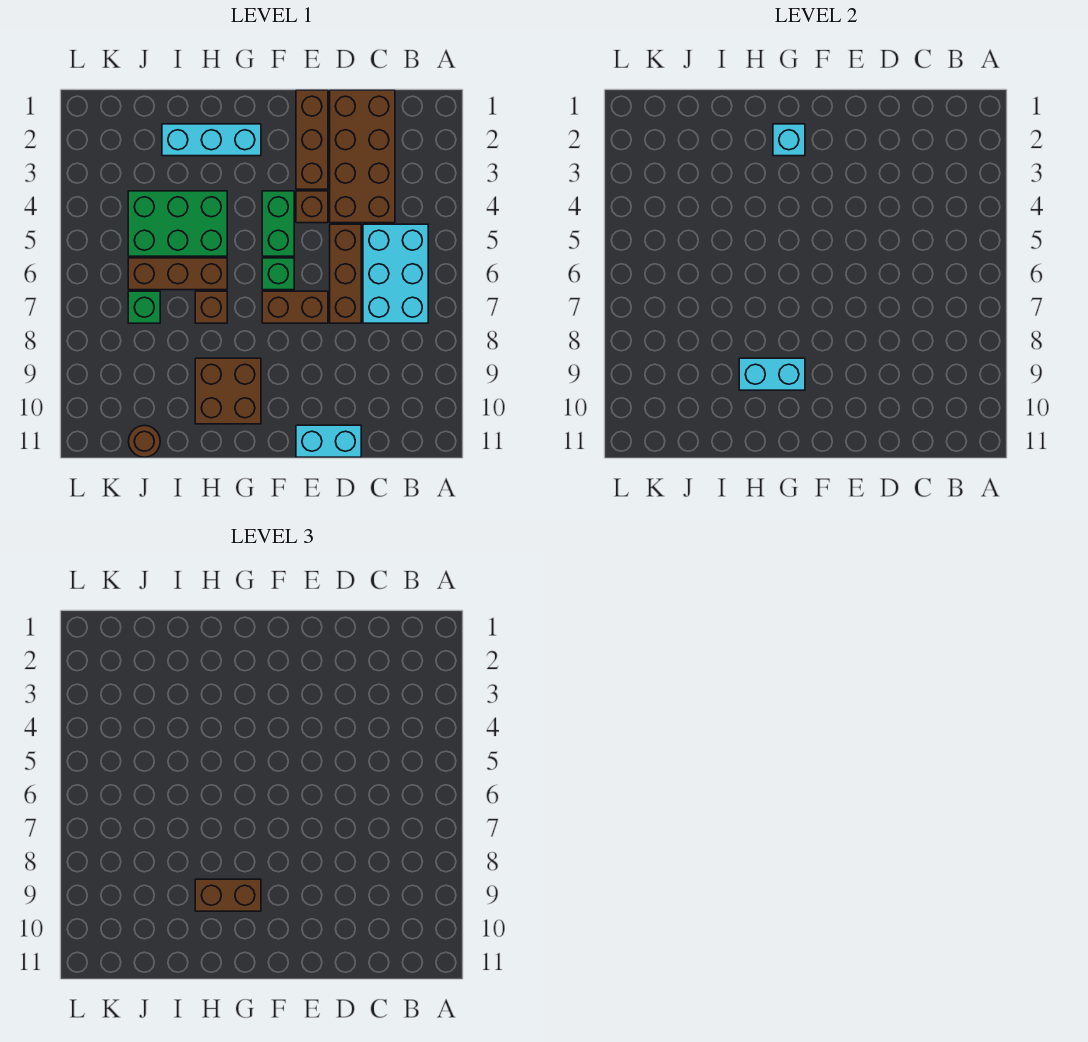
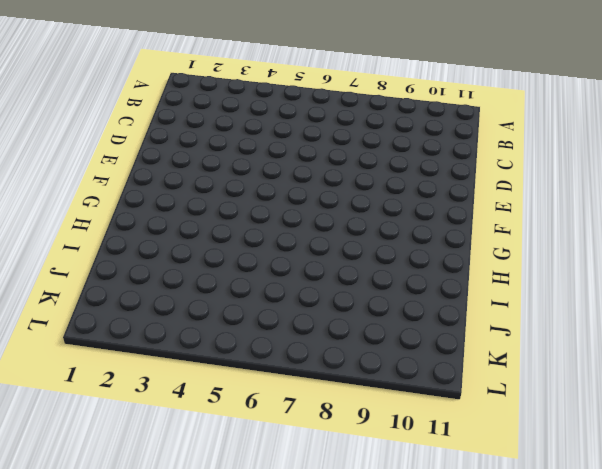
none -> cyan 2x3 brick [363,224,428,323]
none -> brown 2x4 brick [330,90,395,223]
none -> brown 1x3 brick [330,224,361,323]

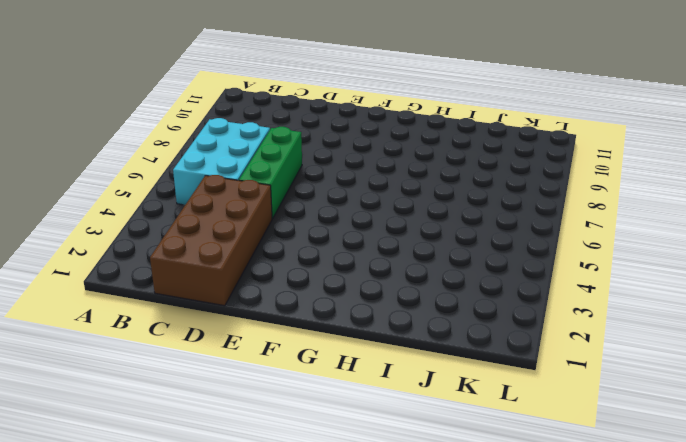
green 1x3 brick [239,127,302,219] -> brown 1x3 brick [330,224,361,323]
none -> cyan 1x2 brick [296,425,361,457]
none -> brown 1x3 brick [296,90,328,189]
none -> brown 1x1 brick [296,191,328,223]

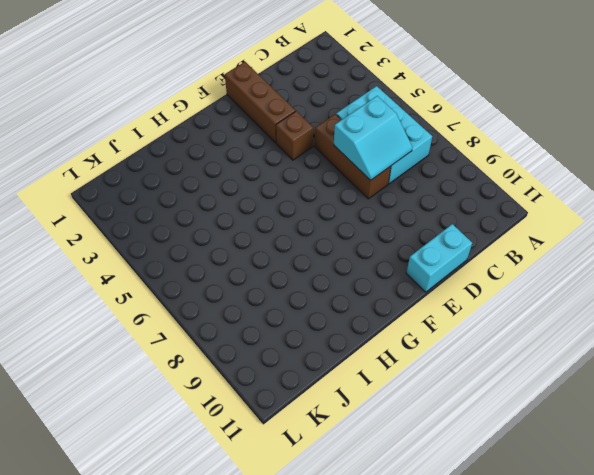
cyan 2x2 slope [334,96,412,180] -> none
none -> brown 2x4 brick [330,90,395,223]
none -> brown 1x2 brick [262,291,328,323]
none -> green 1x2 brick [262,191,294,256]

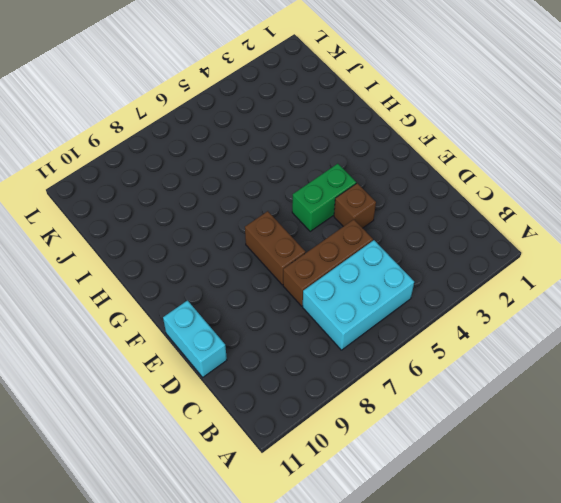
none -> brown 2x4 brick [330,90,395,223]
none -> brown 1x3 brick [296,90,328,189]
none -> green 1x1 brick [262,258,294,290]

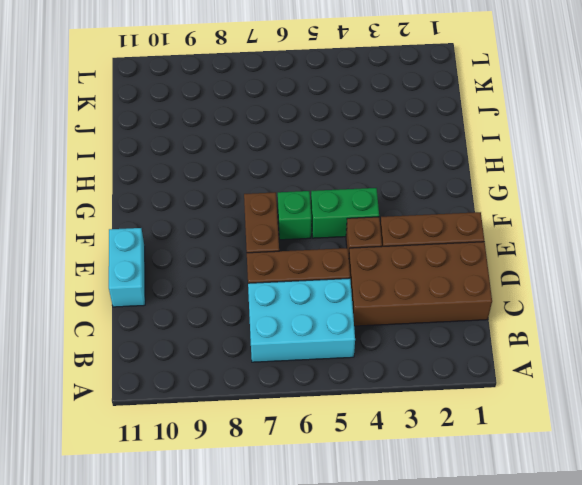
none -> cyan 1x3 brick [162,124,261,156]
none -> brown 2x2 brick [195,358,261,424]
none -> green 2x3 brick [128,191,227,256]

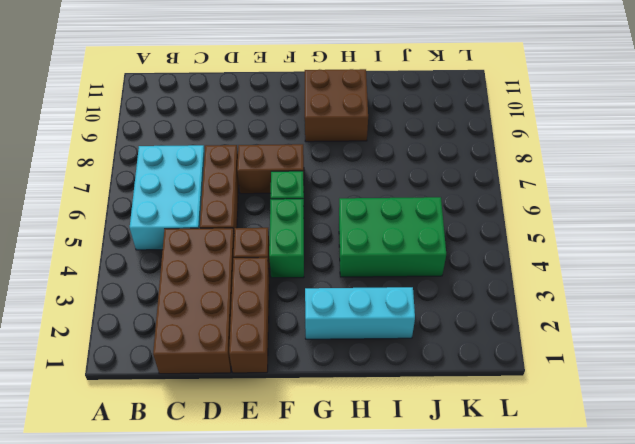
none -> cyan 1x2 brick [296,425,361,457]
none -> brown 1x3 brick [128,258,227,290]
none -> brown 1x1 brick [195,291,227,323]

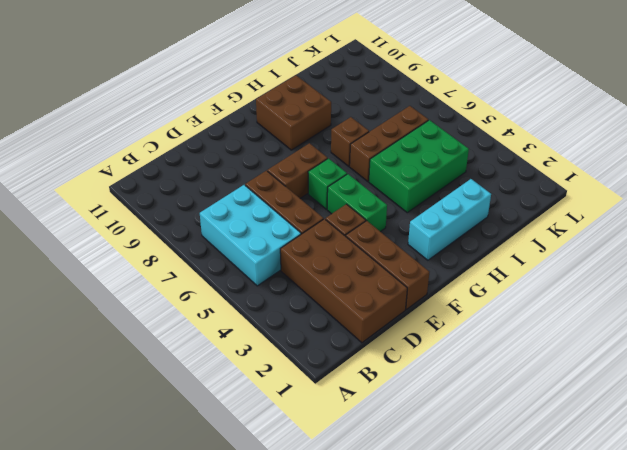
none -> cyan 1x2 brick [296,425,361,457]
none -> green 1x1 brick [128,291,160,323]
none -> brown 1x1 round brick [128,425,160,457]

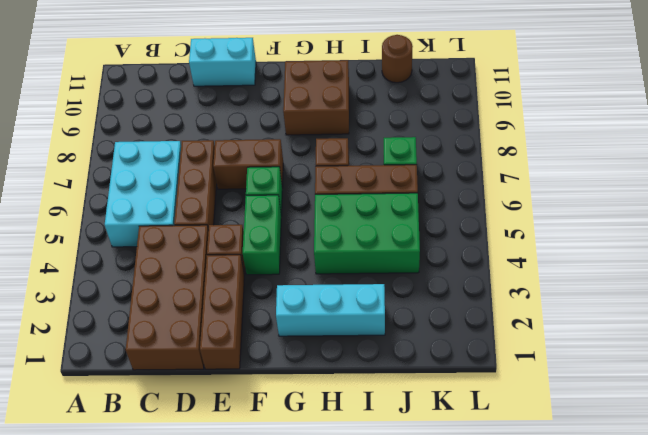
none -> cyan 1x1 brick [773,124,805,156]
none -> cyan 1x2 brick [739,358,805,390]
none -> brown 1x2 brick [195,879,261,911]

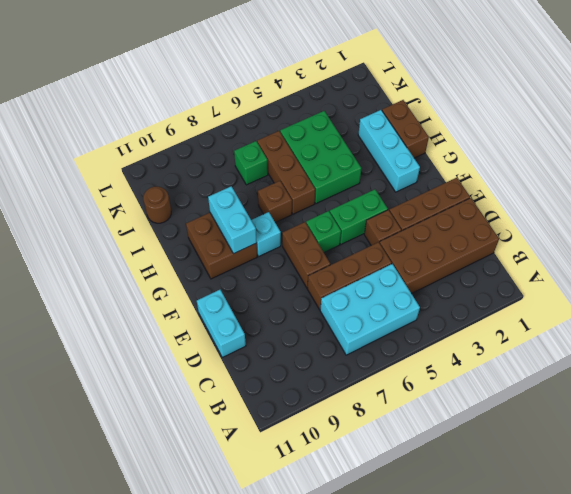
cyan 1x1 brick [251,212,281,257] -> cyan 1x1 brick moved to [773,124,805,156]
brown 1x2 brick [382,100,429,158] -> brown 1x2 brick moved to [195,879,261,911]

